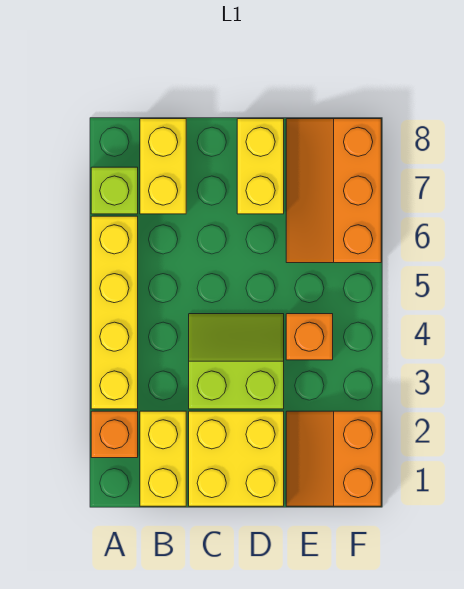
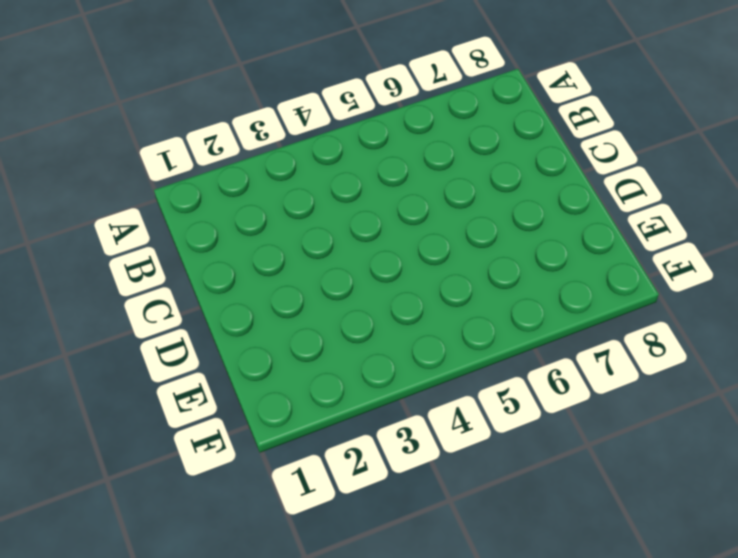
none -> orange 1x1 brick [91,411,138,458]
none -> yellow 1x4 brick [91,216,138,409]

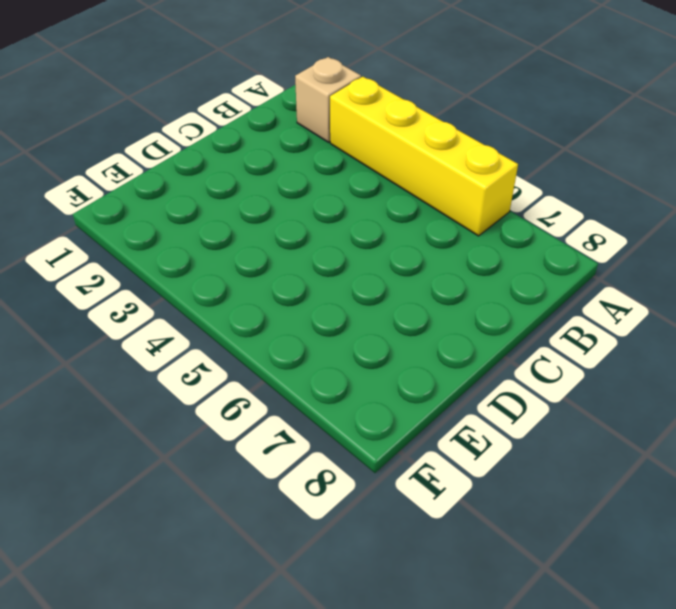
tan 1x1 brick [295,57,361,142] -> orange 1x1 brick [91,411,138,458]
none -> lime 1x1 brick [91,167,138,214]
none -> yellow 1x2 brick [140,411,186,506]

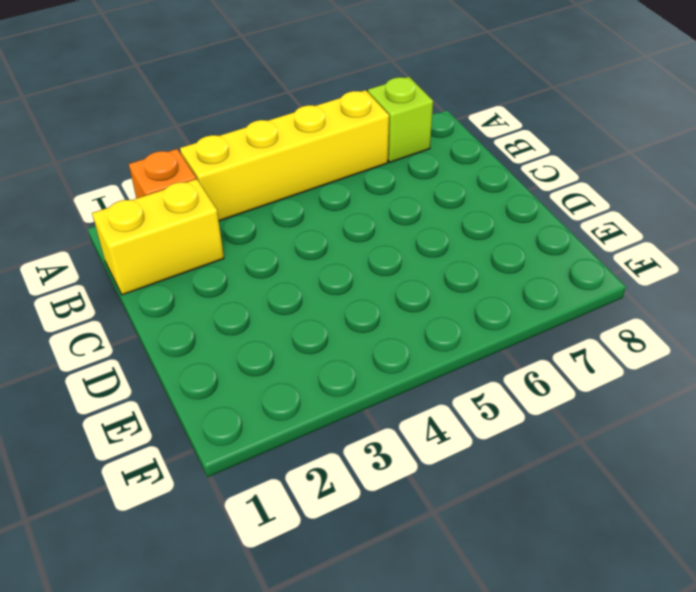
none -> yellow 1x2 brick [140,119,186,214]
none -> yellow 2x2 brick [189,411,284,506]

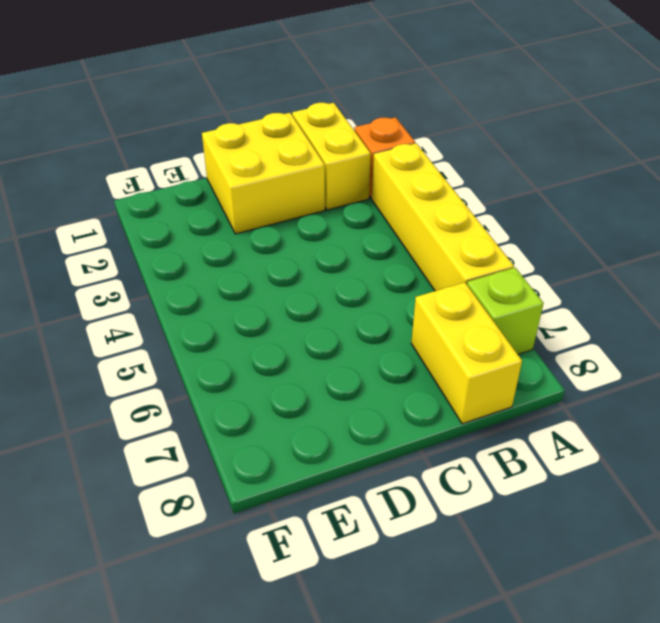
none -> lime 2x2 slope [189,314,284,409]
none -> yellow 1x2 brick [237,119,284,214]

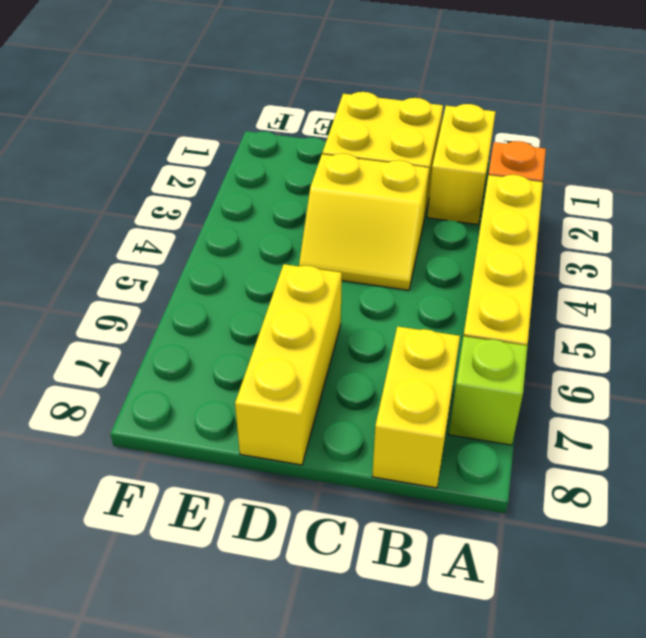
yellow 2x2 slope [299,153,429,290] -> lime 2x2 slope [189,314,284,409]
yellow 1x3 brick [235,264,342,465] -> yellow 1x2 brick [237,119,284,214]
none -> orange 2x2 slope [286,411,381,506]
none -> orange 1x1 brick [286,314,333,360]

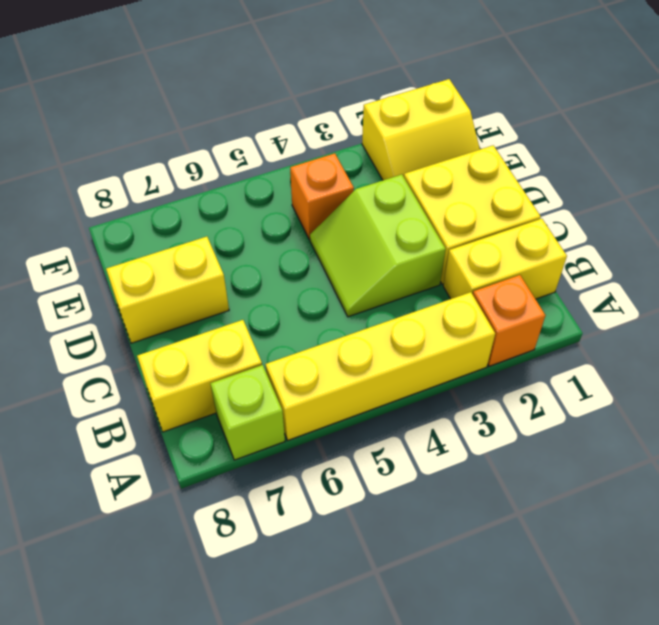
yellow 2x2 slope [362,79,480,180] -> orange 2x2 slope [286,411,381,506]
none -> orange 2x3 slope [286,119,381,263]

